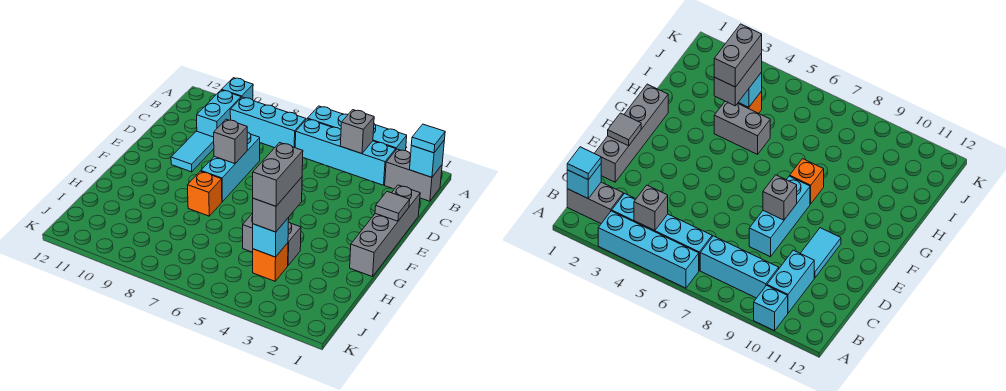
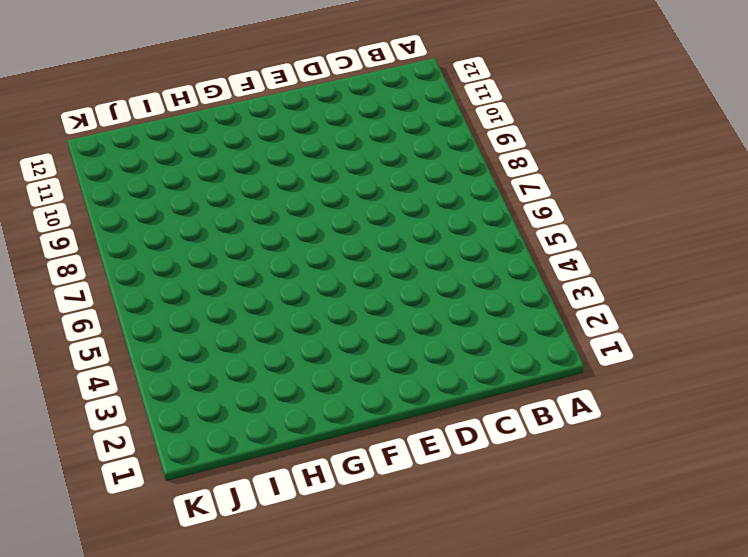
none -> cyan 1x4 brick [308,106,407,151]
none -> cyan 1x1 brick [222,78,253,100]
none -> grey 1x2 brick [385,149,442,201]

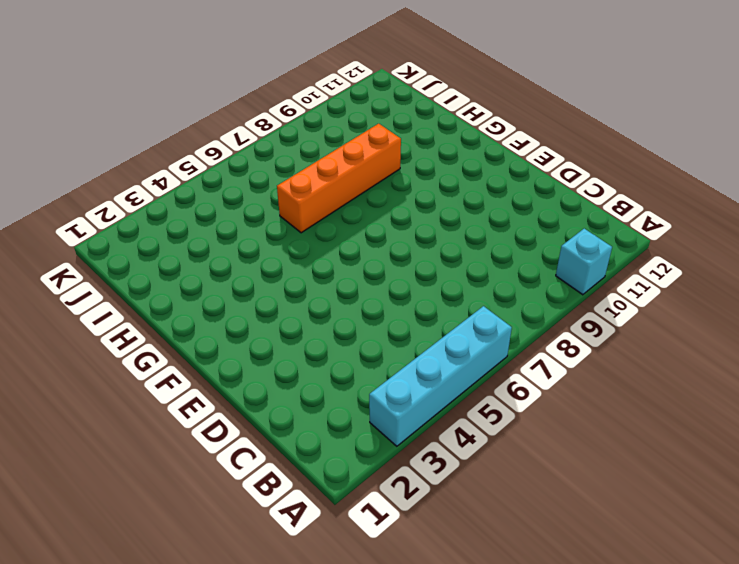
orange 1x4 brick [277,124,401,233] -> none
none -> grey 1x2 brick [385,149,442,201]
none -> cyan 1x4 brick [295,119,396,185]
none -> cyan 1x3 brick [230,97,306,148]

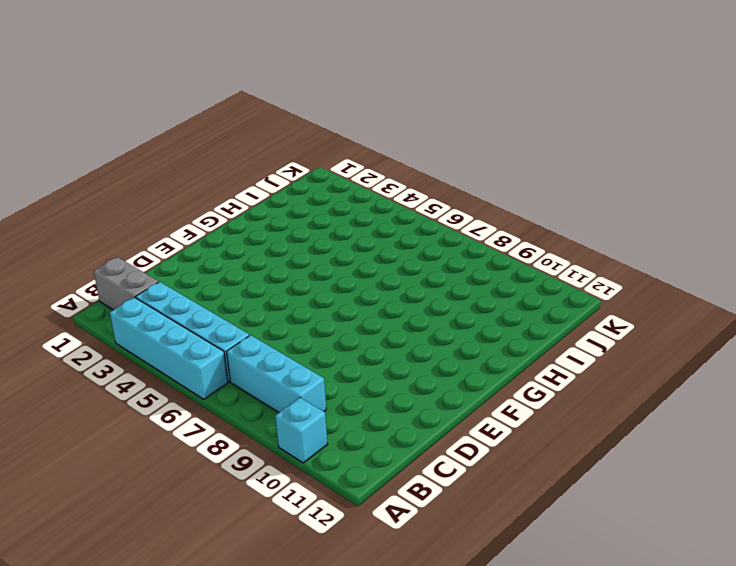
none -> cyan 1x2 brick [197,90,241,137]
none -> grey 1x4 brick [350,185,420,277]
none -> cyan 1x3 brick [201,132,260,202]

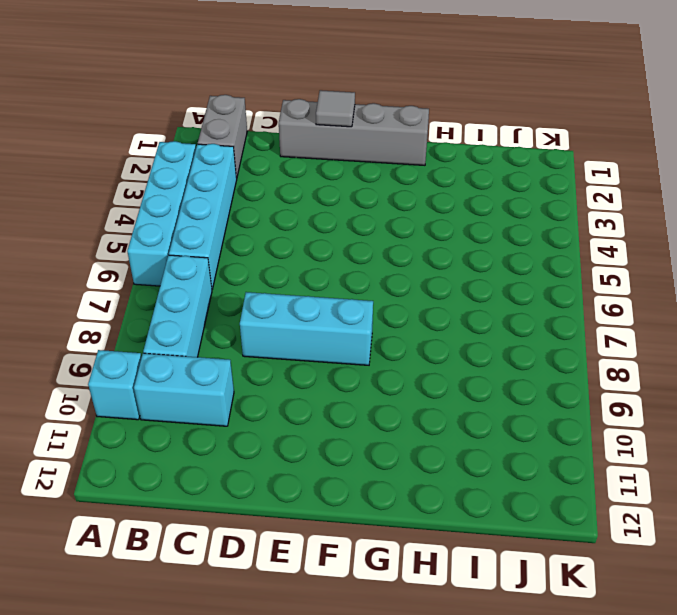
none -> cyan 1x2 tile [171,131,214,172]
none -> orange 1x1 brick [187,171,222,216]
none -> grey 1x2 brick [243,213,301,265]

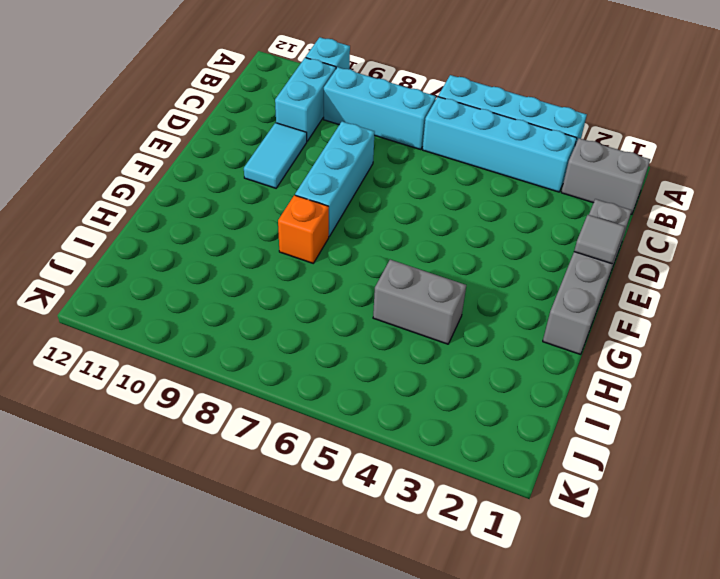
none -> orange 1x1 brick [253,243,288,281]
none -> cyan 1x1 brick [410,141,444,177]
none -> grey 1x1 brick [340,110,374,154]

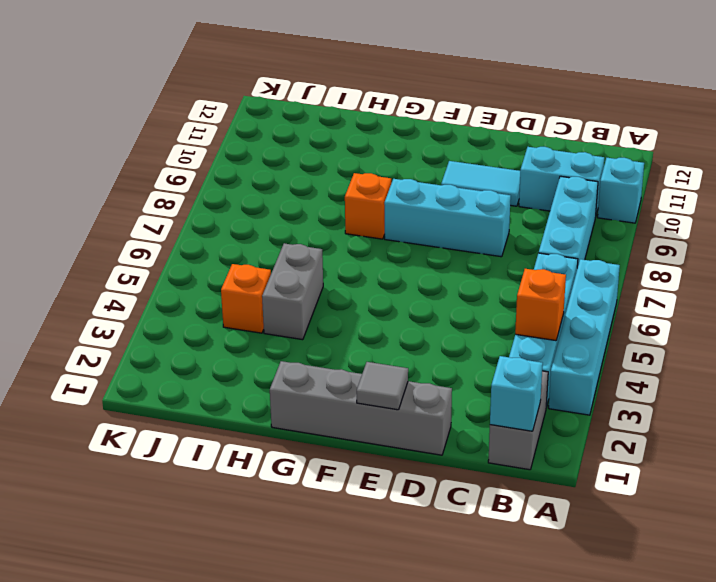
orange 1x1 brick [515,269,566,341] -> grey 1x1 brick [340,110,374,154]
none -> grey 1x1 brick [214,119,247,164]
none -> cyan 1x1 brick [253,218,289,257]
none -> cyan 1x1 tile [411,124,445,153]

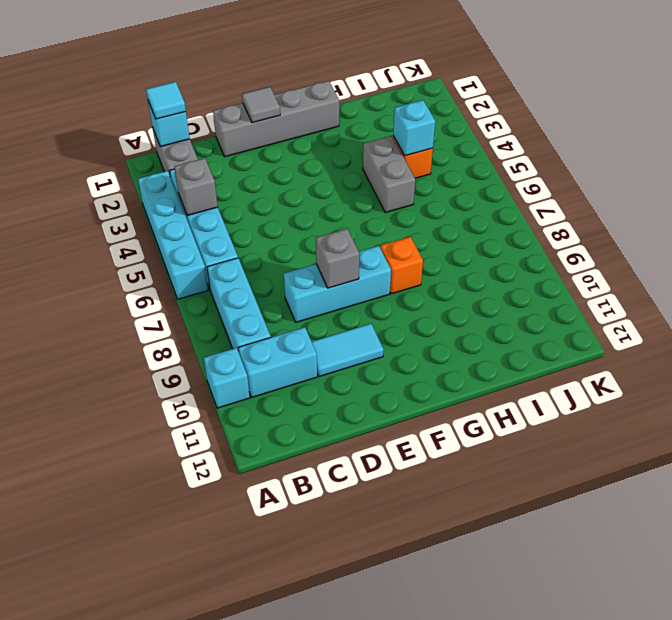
none -> grey 1x2 brick [253,177,302,232]
none -> grey 1x2 brick [253,143,303,206]

